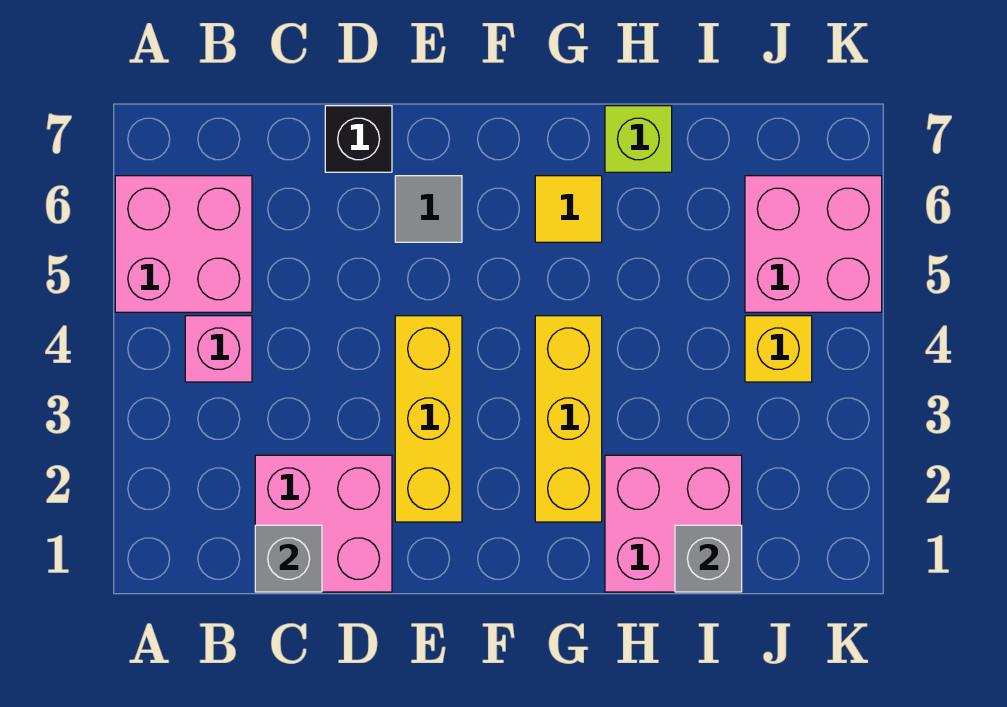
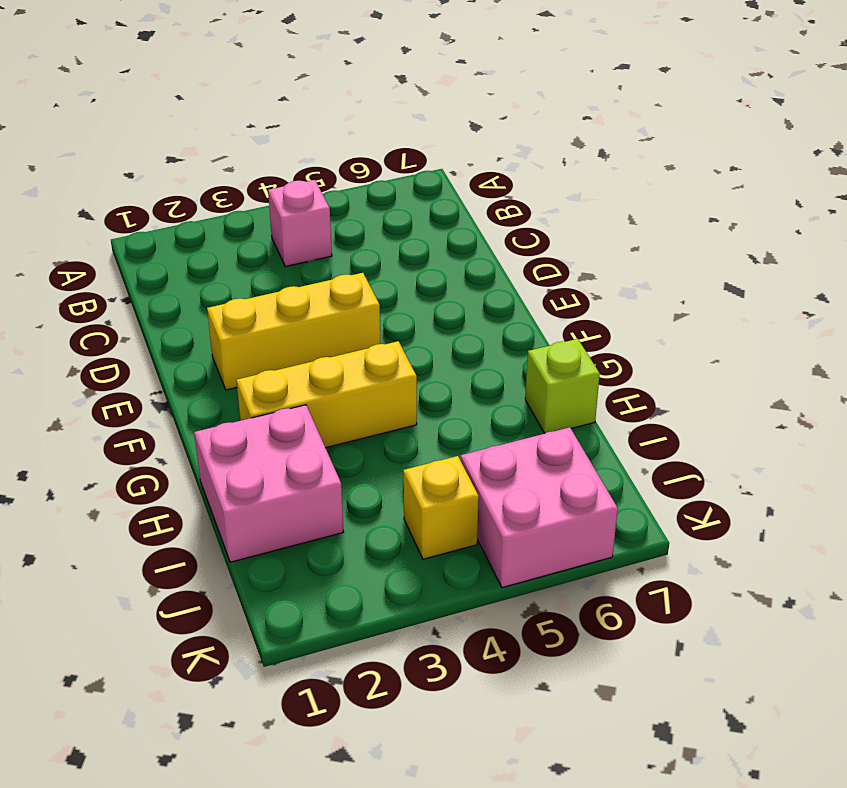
none -> pink 2x2 brick [115,176,252,312]
none -> pink 2x2 brick [255,455,392,592]
none -> black 1x1 brick [325,106,392,172]

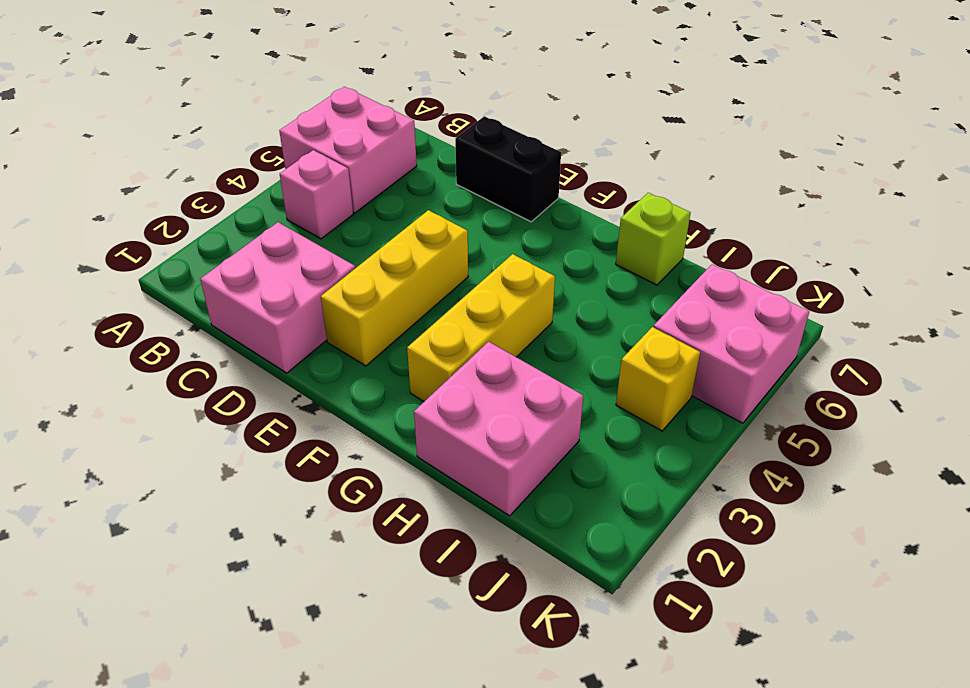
black 1x2 brick [455,116,561,222] -> black 1x1 brick [325,106,392,172]
none -> grey 1x1 tile [395,176,462,242]
none -> yellow 1x1 tile [535,176,602,242]
none -> grey 1x1 brick [255,525,322,592]

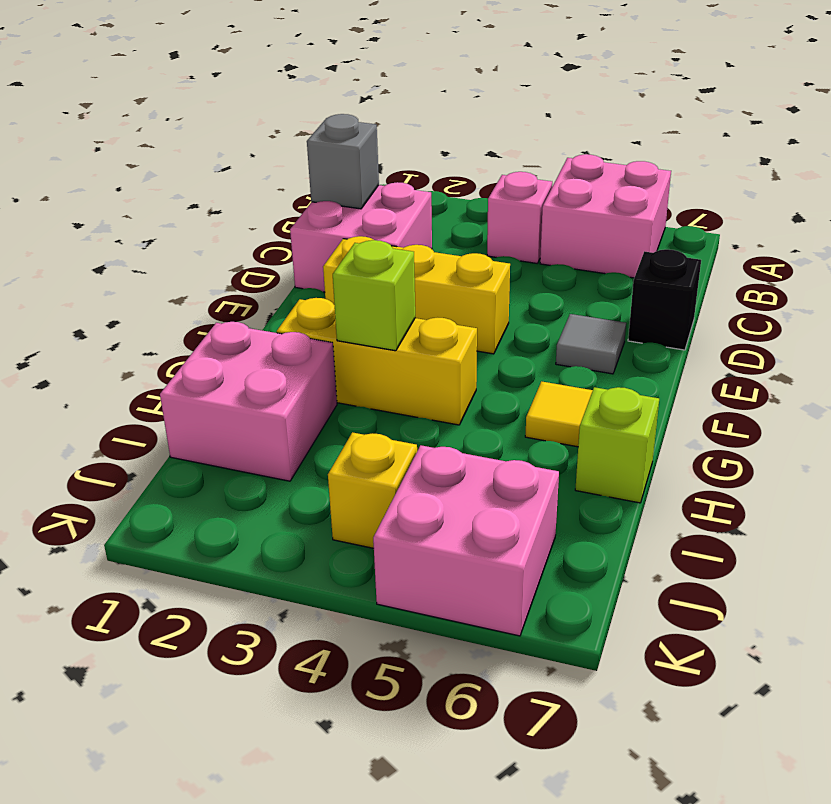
lime 1x1 brick [333,240,415,351] -> none
none -> grey 1x1 brick [675,525,742,592]

